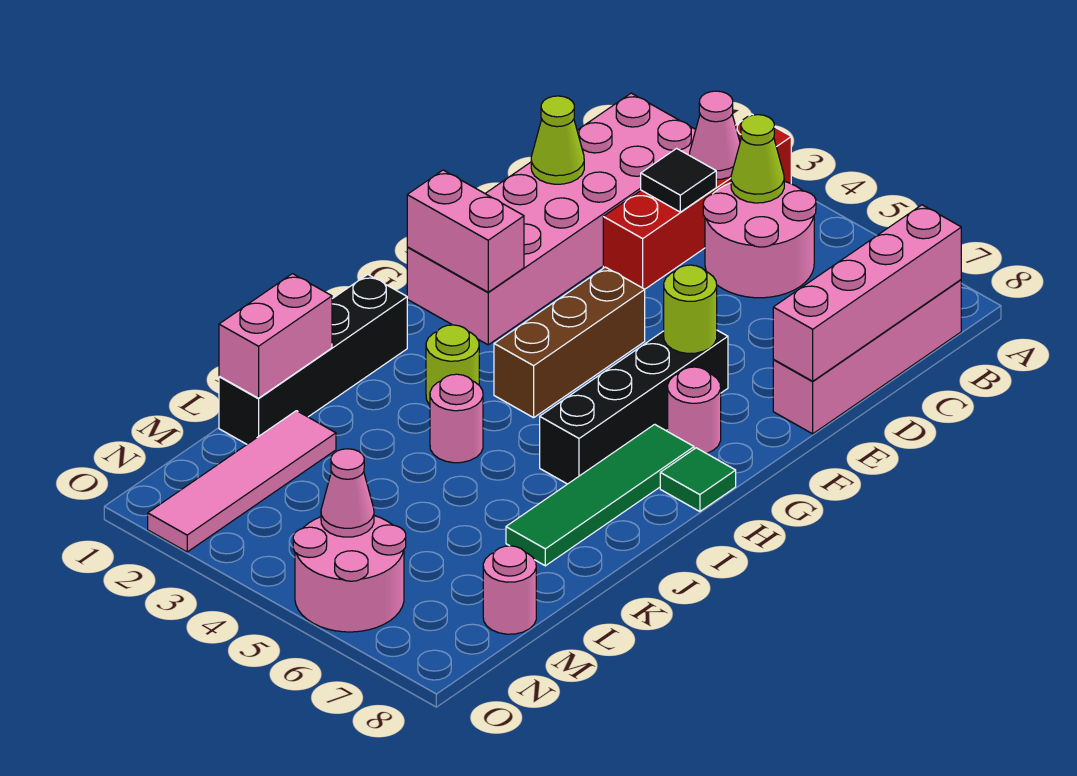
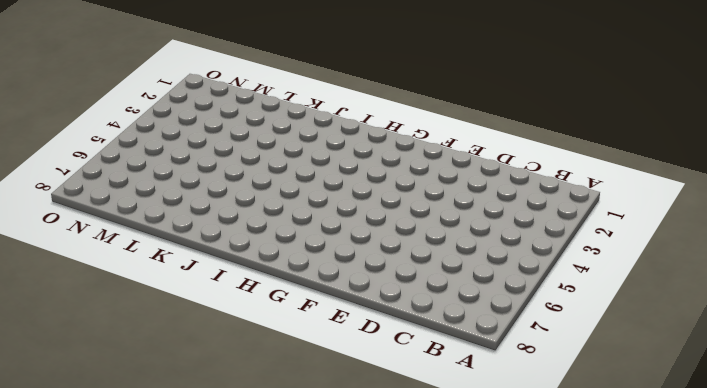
none -> red 1x4 brick [603,114,791,289]
none -> pink 2x6 brick [407,93,696,345]
none -> pink 2x2 round brick [703,181,816,298]

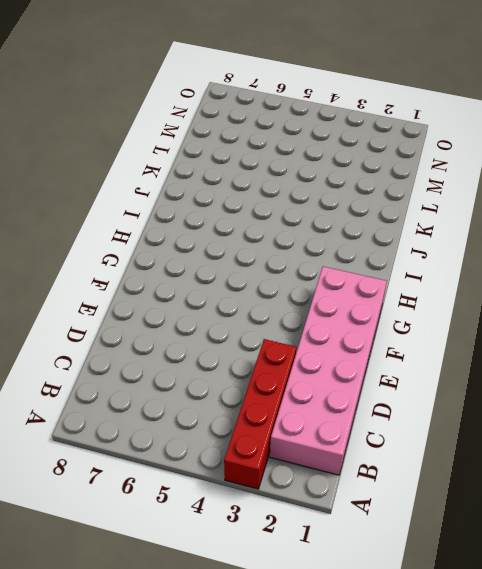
none -> pink 2x2 round brick [703,181,816,298]
none -> pink 1x4 brick [773,280,961,434]
none -> brown 1x3 brick [494,267,645,418]

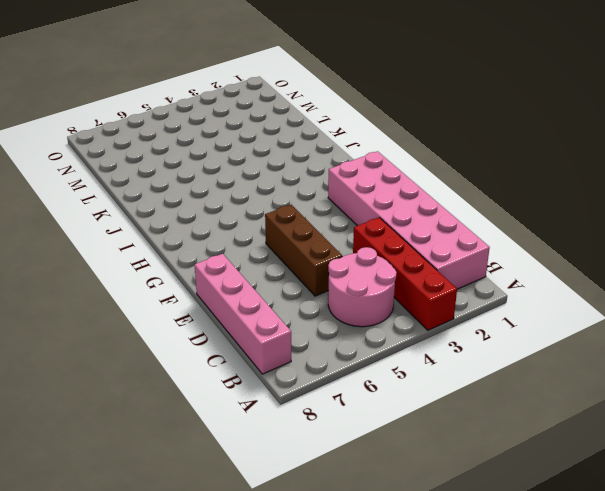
brown 1x3 brick [265,205,342,296] -> brown 1x3 brick moved to [494,267,645,418]
none -> black 1x4 brick [540,330,728,484]
none -> pink 1x1 round brick [668,367,721,454]
none -> green 1x4 tile [506,424,694,566]

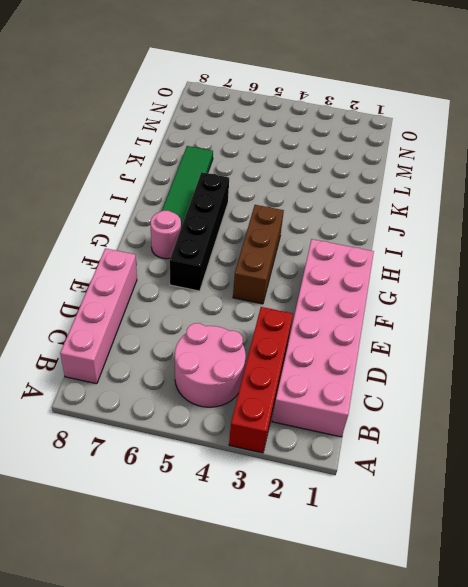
none -> green 1x1 tile [660,448,736,512]
none -> black 1x4 brick [219,275,407,444]
none -> lime 1x1 round brick [426,325,479,405]

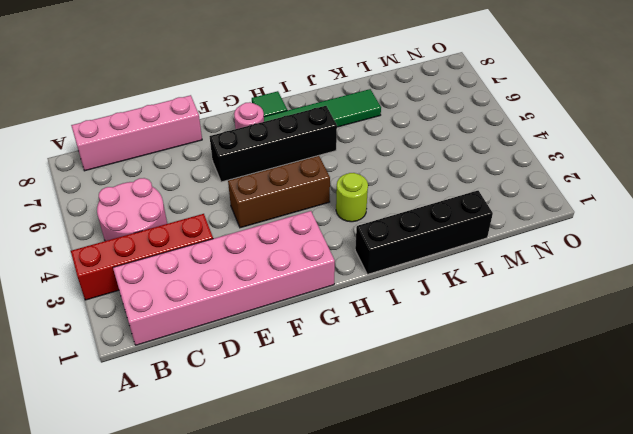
none -> pink 1x1 round brick [430,374,483,463]
none -> pink 1x4 tile [148,411,336,552]
none -> pink 1x1 round brick [483,546,536,634]

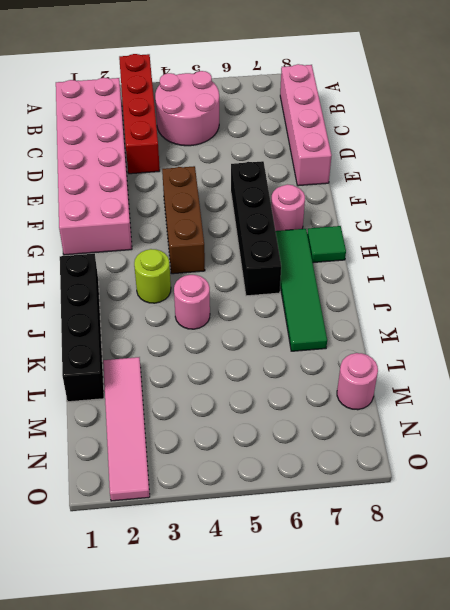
none -> pink 2x2 round brick [293,516,406,632]
none -> pink 1x1 cone [690,91,740,179]
none -> lime 1x1 cone [731,115,784,203]

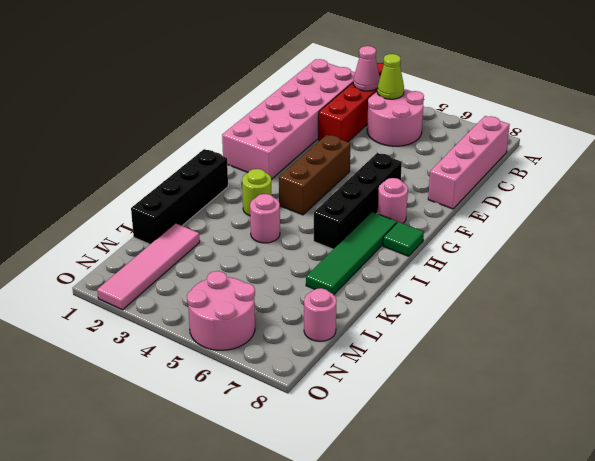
none -> pink 1x4 brick [773,205,961,381]
none -> black 1x1 tile [641,148,716,212]
none -> lime 1x1 cone [531,96,584,184]

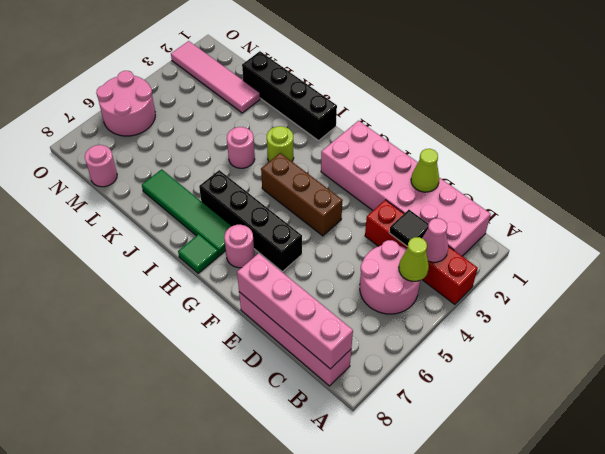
none -> lime 1x1 round brick [664,265,717,353]
none -> pink 1x2 brick [407,170,524,292]
none -> pink 1x2 brick [219,274,332,398]

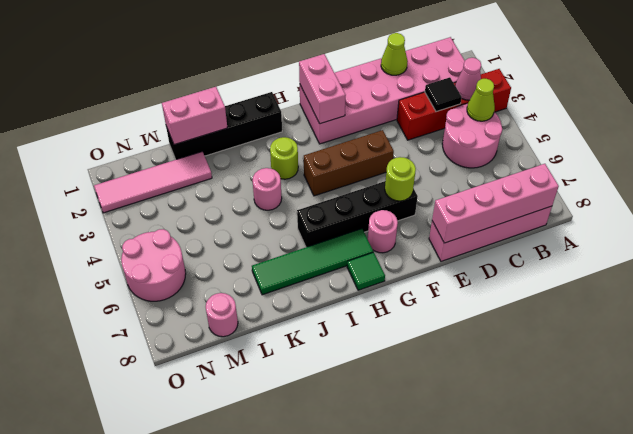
none -> pink 1x1 cone [321,449,374,537]

